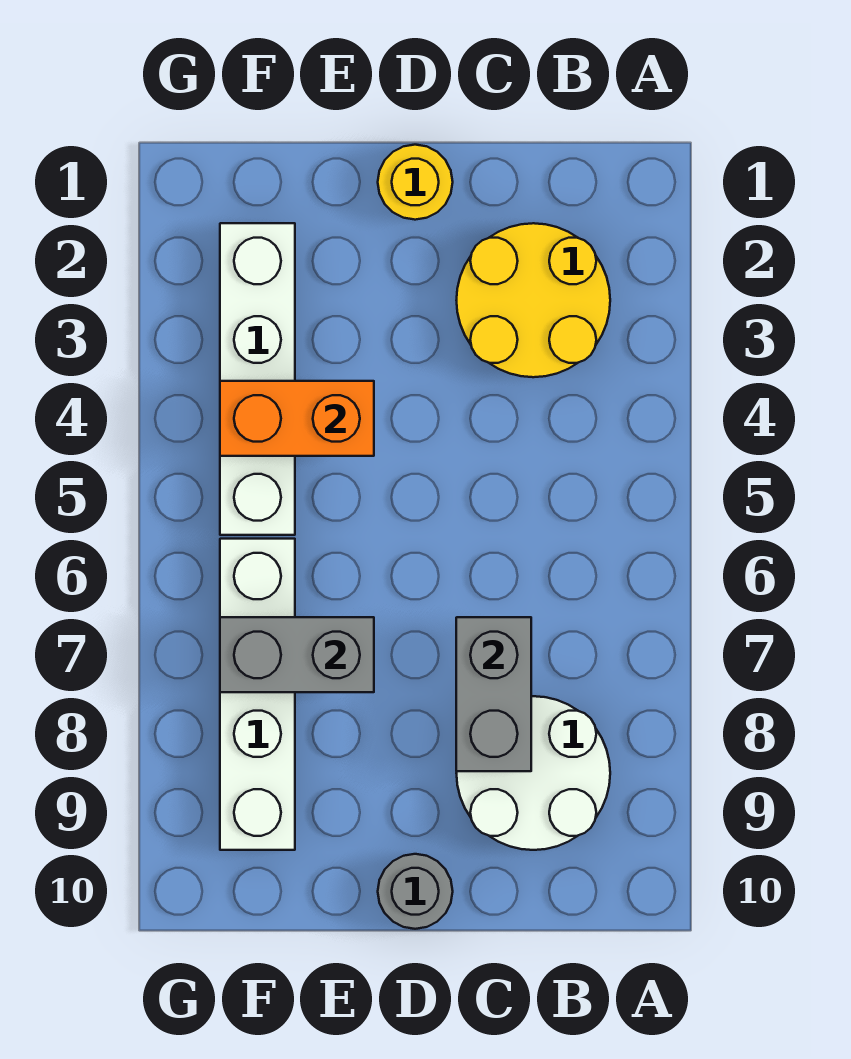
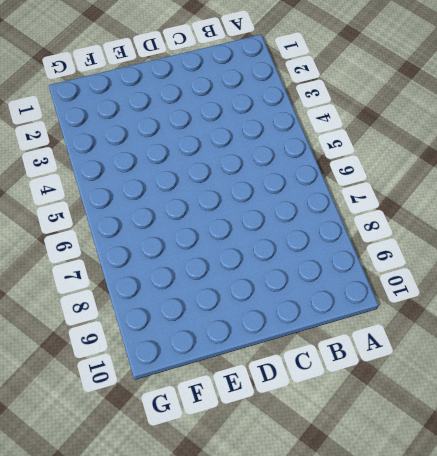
none -> yellow 2x2 round brick [456,223,610,377]
none -> white 2x2 round brick [456,696,610,850]

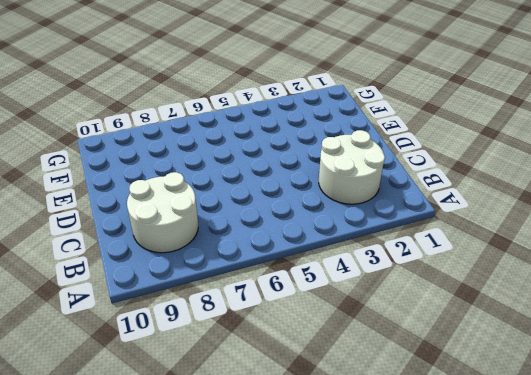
white 2x2 round brick [319,130,385,204] -> yellow 2x2 round brick [456,223,610,377]
none -> yellow 1x1 round brick [378,145,453,220]
none -> grey 1x1 round brick [378,854,453,929]

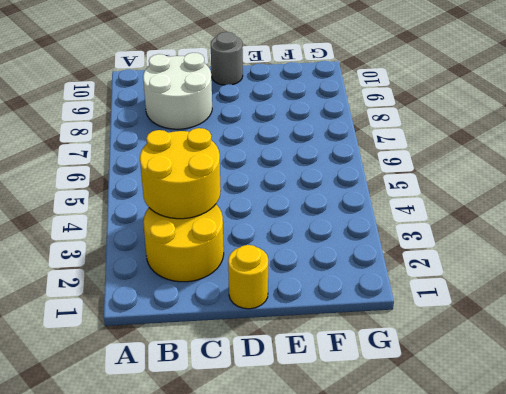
yellow 2x2 round brick [140,128,221,219] -> none
none -> white 1x4 brick [220,223,295,535]
none -> white 1x4 brick [220,539,295,850]

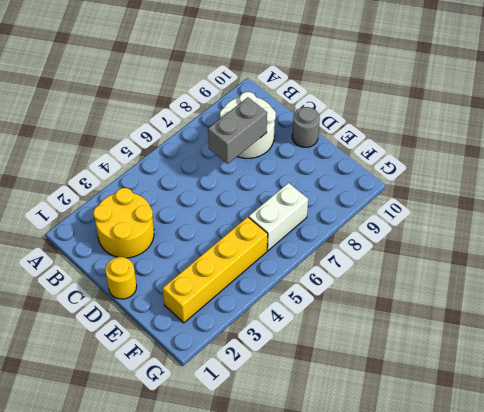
yellow 1x4 brick [163,217,268,323] -> white 1x4 brick [220,223,295,535]
white 1x2 brick [249,183,308,251] -> white 1x4 brick [220,539,295,850]
none -> orange 1x2 brick [220,381,374,456]
none -> grey 1x2 brick [220,617,374,692]

